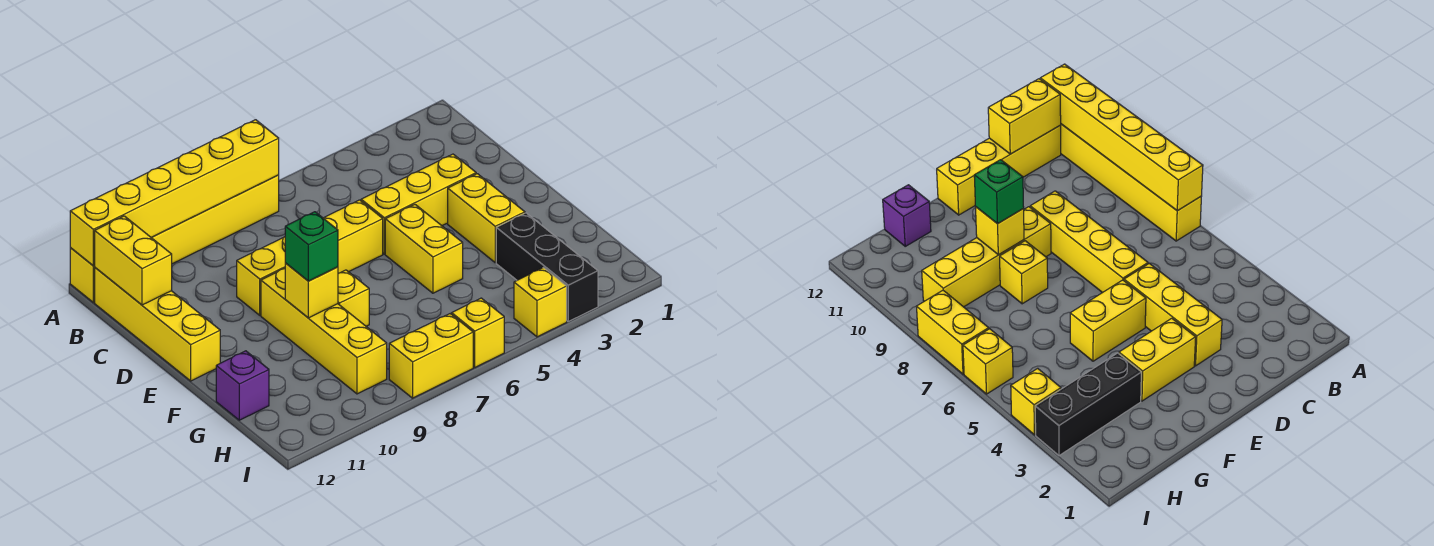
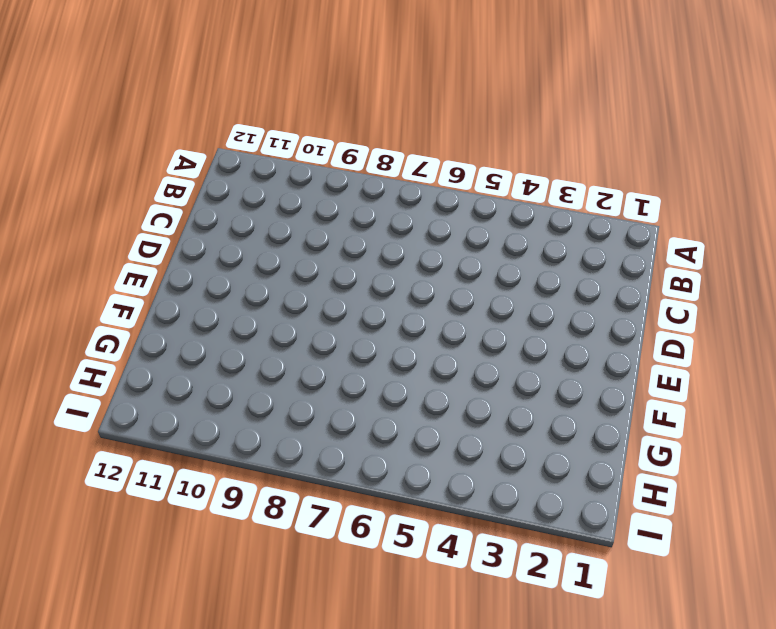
none -> yellow 1x6 brick [70,175,279,303]
none -> yellow 1x4 brick [95,268,220,381]
none -> yellow 1x3 brick [361,154,476,254]

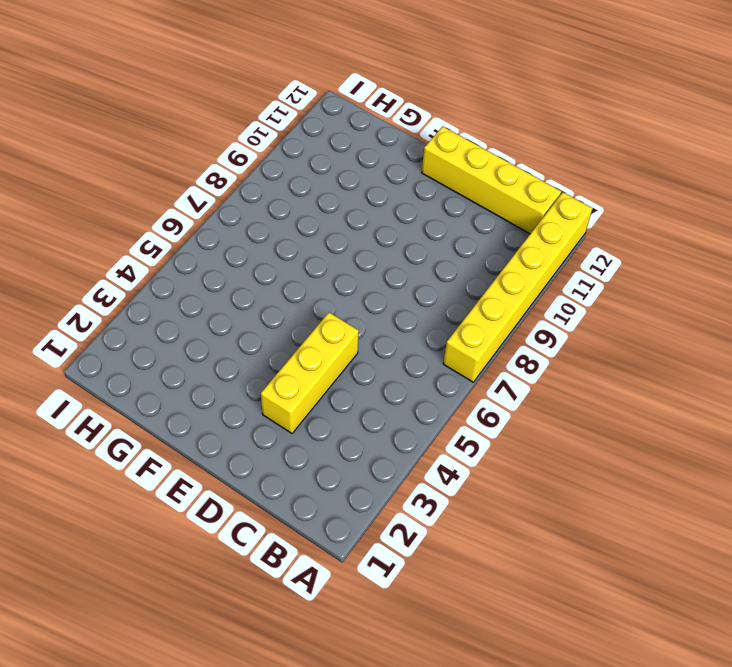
none -> yellow 1x4 brick [237,200,383,315]
none -> yellow 1x2 brick [448,174,525,263]
none -> yellow 1x2 brick [385,205,463,293]

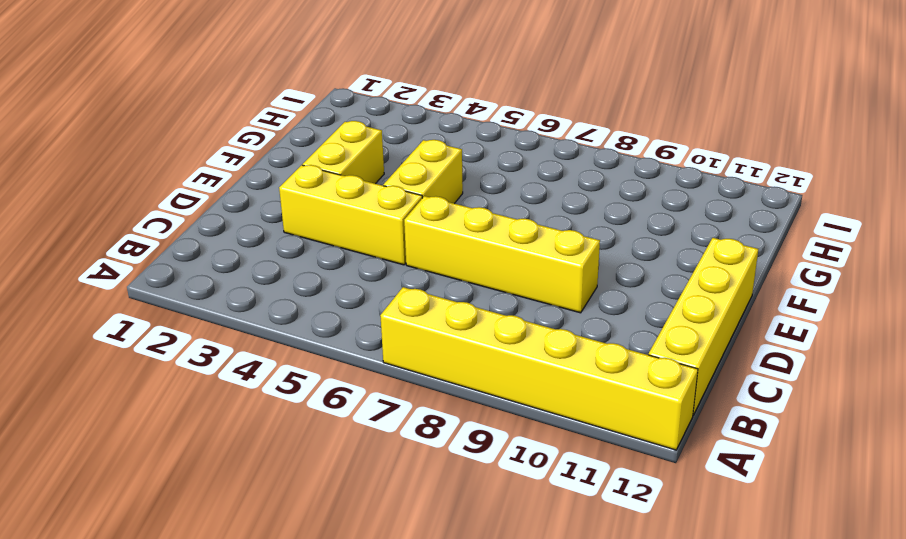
none -> yellow 1x4 brick [261,269,387,394]
none -> yellow 1x1 brick [338,270,369,326]
none -> black 1x3 brick [496,213,598,321]

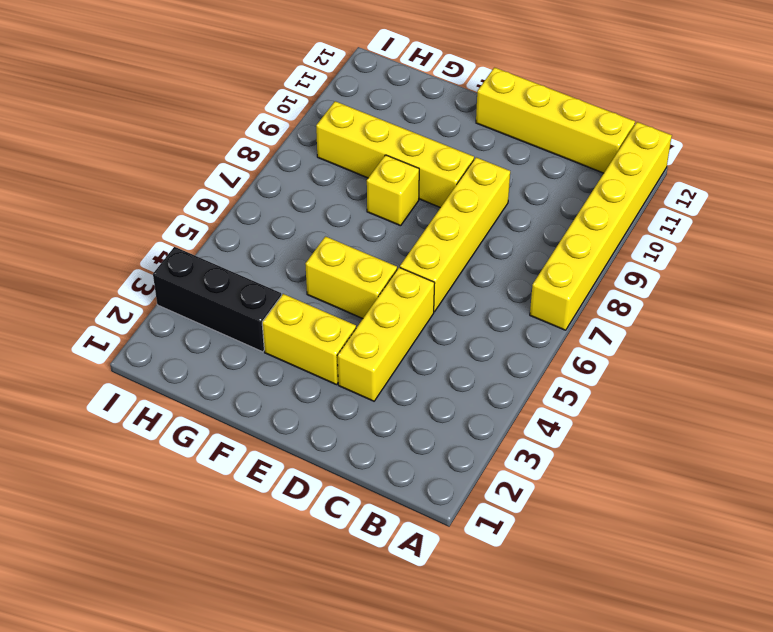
none -> purple 1x1 brick [216,351,269,420]
none -> yellow 1x1 brick [514,268,567,337]
none -> yellow 1x1 brick [452,298,504,367]

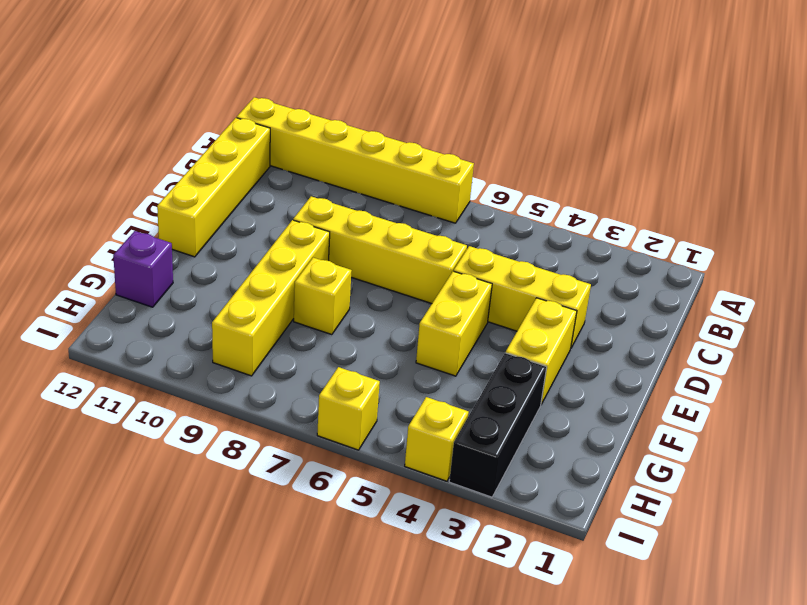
none -> yellow 1x2 brick [389,314,473,398]
none -> yellow 1x6 brick [70,120,279,266]
none -> yellow 1x2 brick [94,216,172,305]

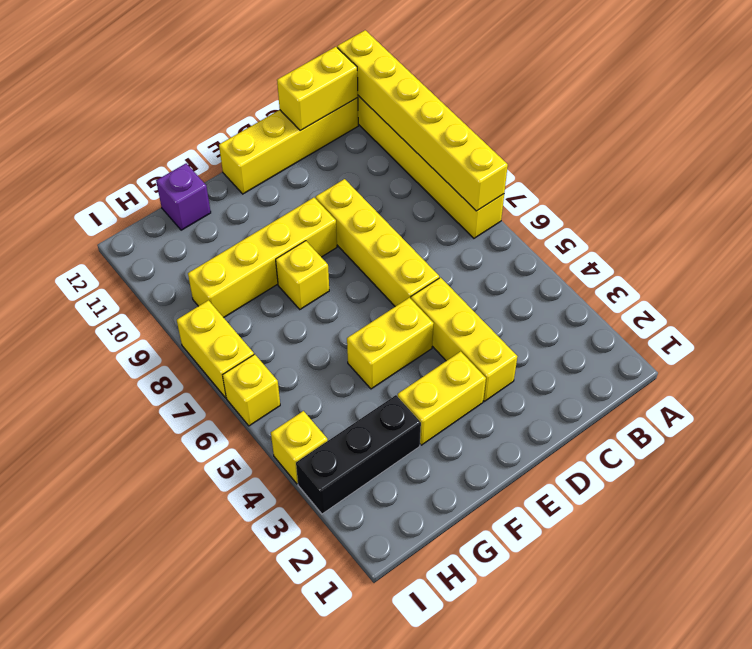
none -> yellow 1x1 brick [285,263,338,318]
none -> green 1x1 brick [285,212,338,281]

